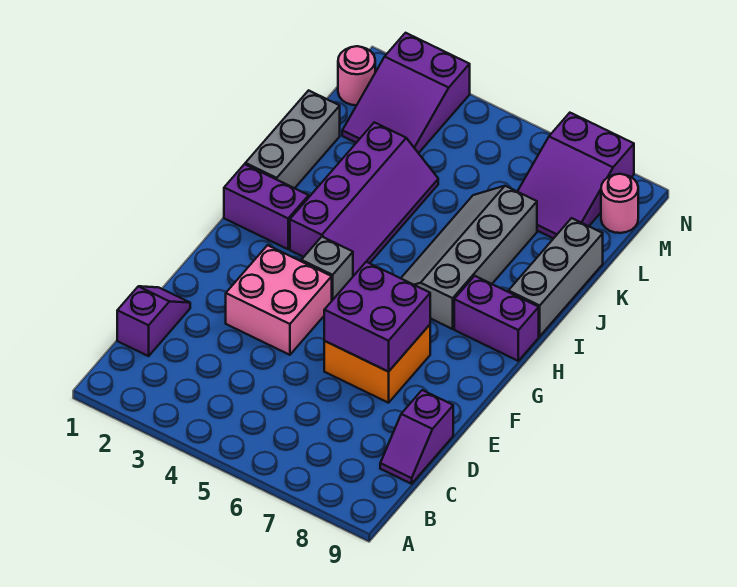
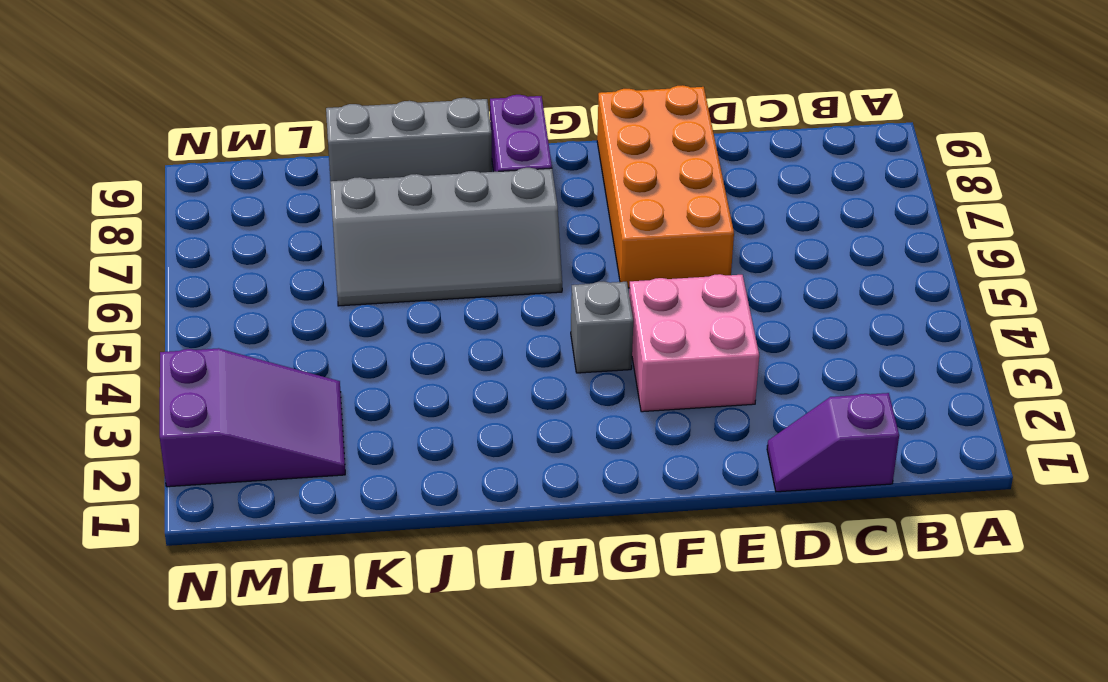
orange 2x4 brick [597,85,734,288] -> orange 2x2 brick [324,325,430,403]
none -> purple 1x2 slope [380,390,453,484]
none -> purple 1x2 brick [224,164,309,249]
none -> purple 2x4 slope [290,122,438,276]

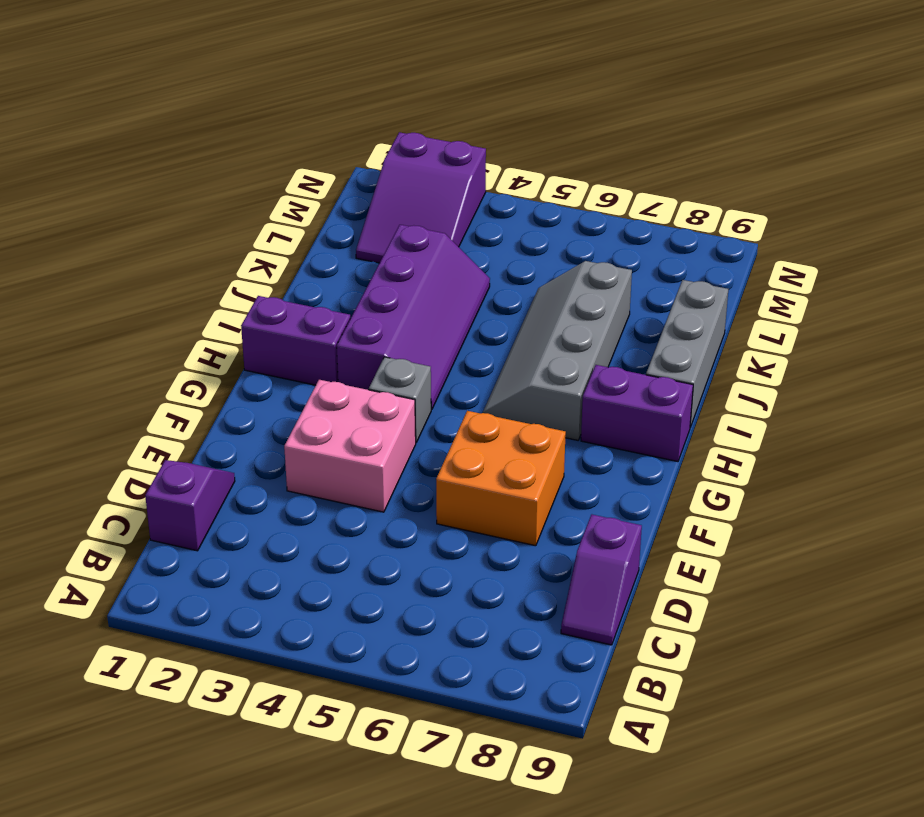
none -> grey 1x3 brick [245,90,340,188]
none -> purple 2x3 slope [517,113,634,238]
none -> pink 1x1 round brick [338,46,375,105]

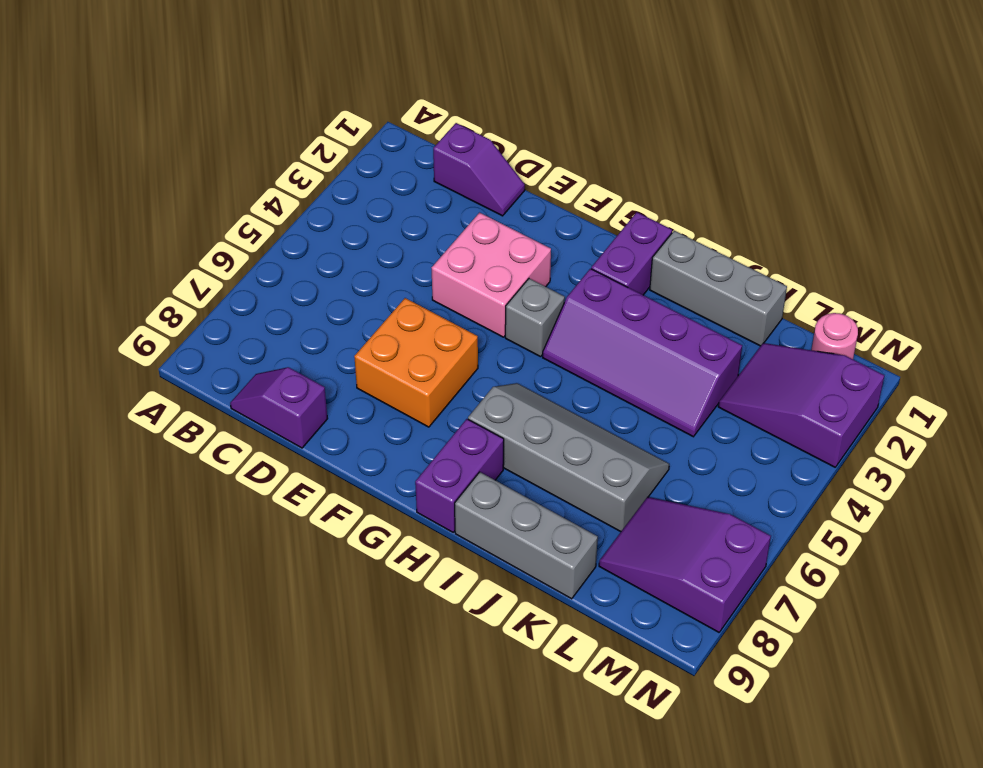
none -> pink 1x1 round brick [601,174,638,233]
none -> purple 2x2 brick [324,262,430,372]

